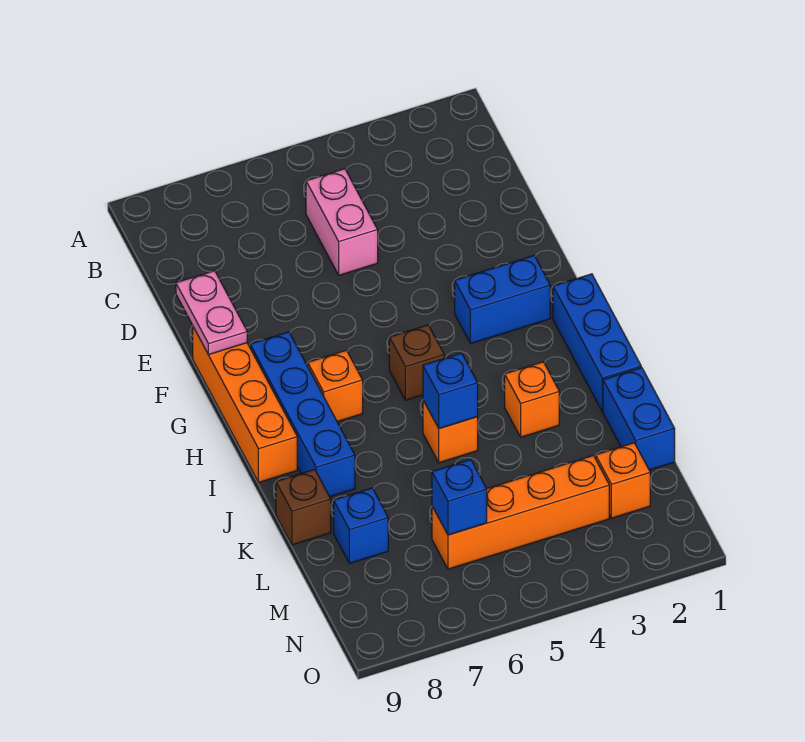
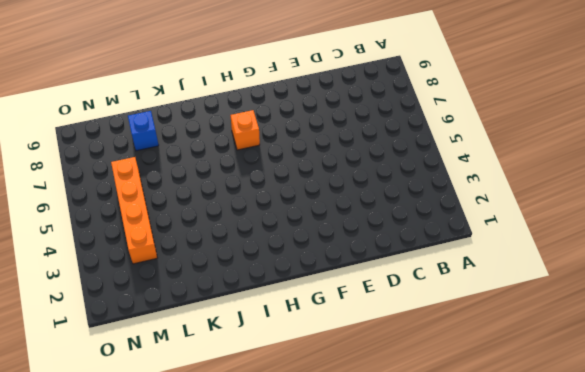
none -> pink 1x2 brick [306,169,378,275]
none -> orange 1x4 brick [193,327,297,482]
none -> blue 1x2 brick [455,256,550,344]

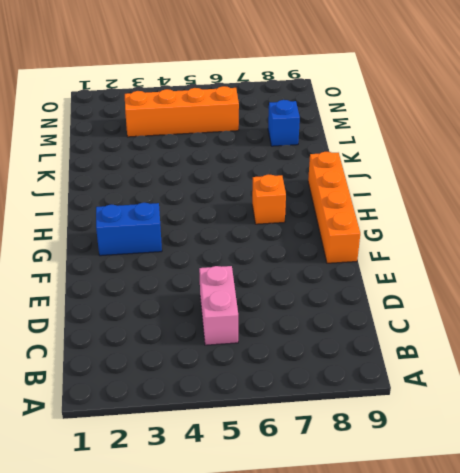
none -> blue 1x4 brick [250,332,355,497]
none -> blue 1x3 brick [553,274,641,412]
none -> brown 1x1 brick [389,325,444,400]

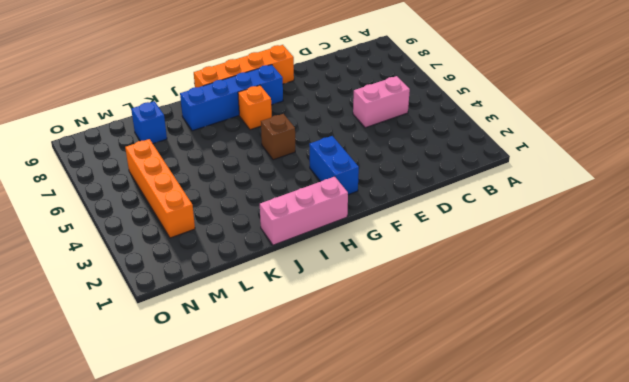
pink 1x3 brick [260,177,348,245] -> blue 1x3 brick [553,274,641,412]
none -> orange 1x1 brick [505,362,559,437]
none -> orange 1x1 brick [423,400,478,463]
none -> blue 1x2 brick [603,368,675,470]

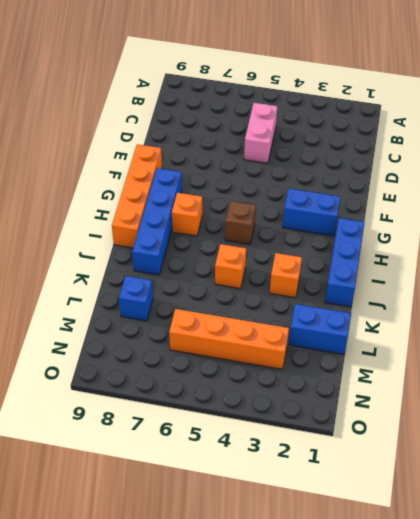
blue 1x2 brick [289,304,351,354] -> blue 1x2 brick turned to [603,368,675,470]
none -> brown 1x1 brick [276,469,331,545]
none -> orange 1x1 brick [596,443,650,518]
none -> pink 1x2 plate [176,271,247,355]

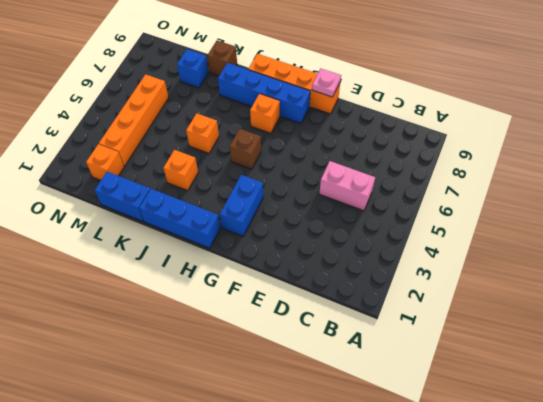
pink 1x1 plate [312,69,341,97] -> pink 1x2 plate [176,271,247,355]
none -> blue 1x1 brick [423,353,478,429]
none -> blue 1x1 brick [432,460,487,535]

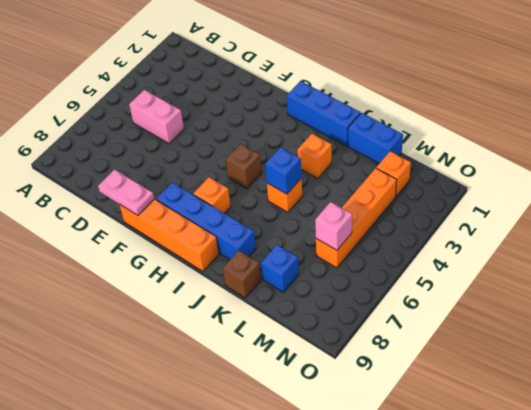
pink 1x1 brick [315,202,352,250] -> blue 1x1 brick [432,460,487,535]
none -> blue 1x2 brick [455,256,550,344]

